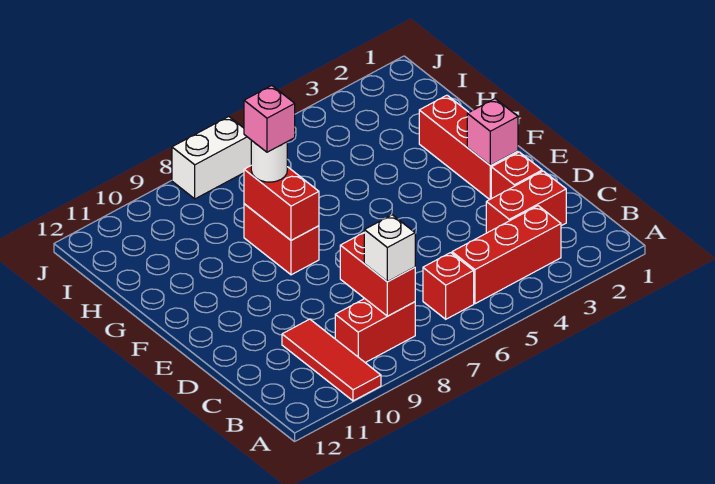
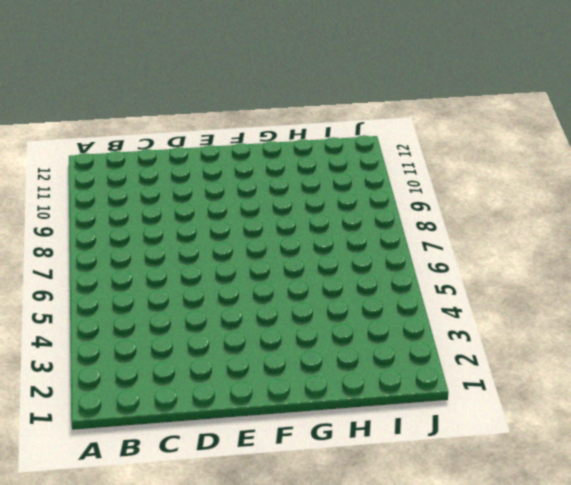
none -> red 1x3 tile [282,319,381,401]
none -> red 1x3 brick [452,206,561,304]
none -> red 1x1 brick [423,253,474,319]

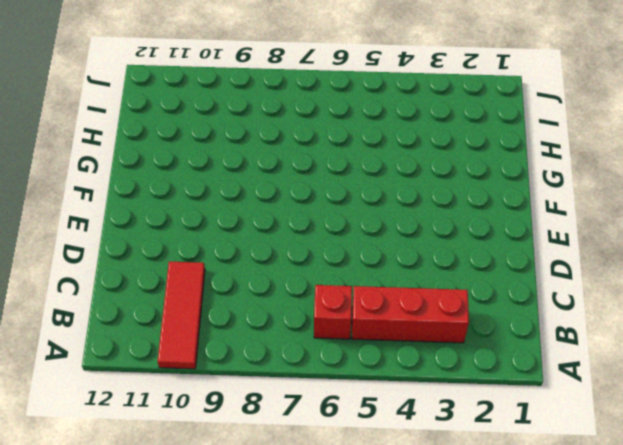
none -> red 1x2 brick [335,299,415,363]
none -> red 1x2 brick [486,171,566,233]
none -> red 1x1 brick [491,152,542,199]

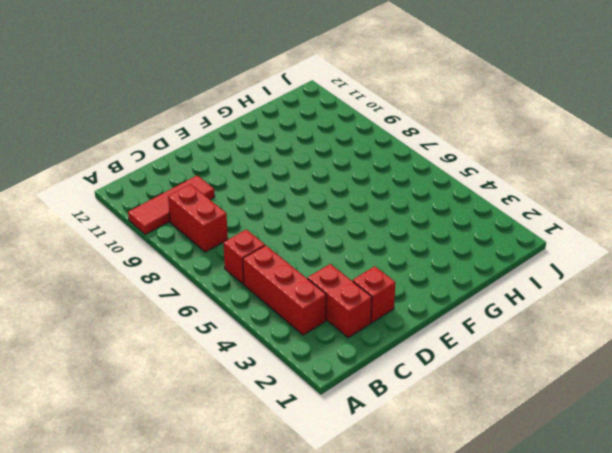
none -> red 1x3 brick [419,95,518,200]
none -> red 1x2 brick [244,204,319,275]
none -> white 1x2 brick [172,117,251,199]

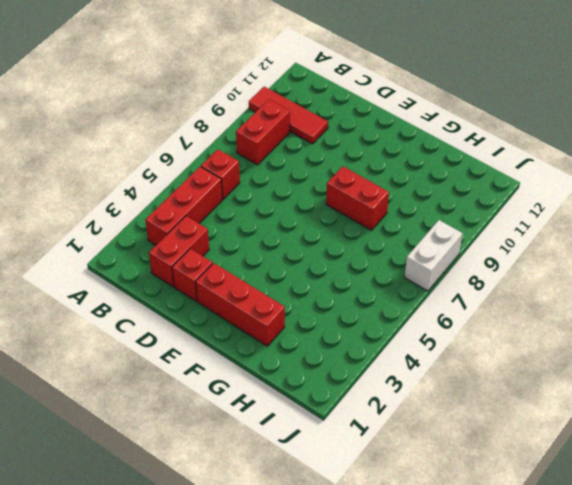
none -> red 1x2 brick [340,233,415,316]
none -> pink 1x1 brick [467,99,518,165]
none -> red 1x2 brick [244,166,319,240]

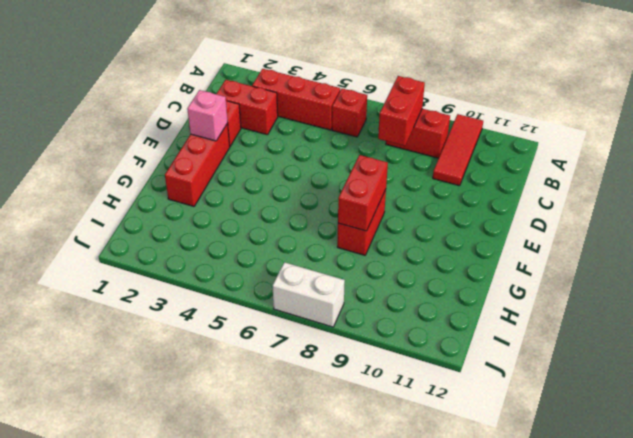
none -> white 1x1 brick [364,215,415,282]
none -> white 1x1 round brick [251,140,287,182]
none -> pink 1x1 brick [244,86,295,152]

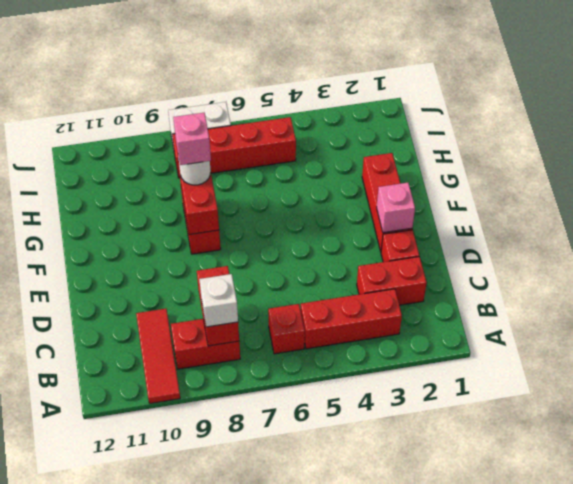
red 1x4 brick [172,117,296,178] -> none

